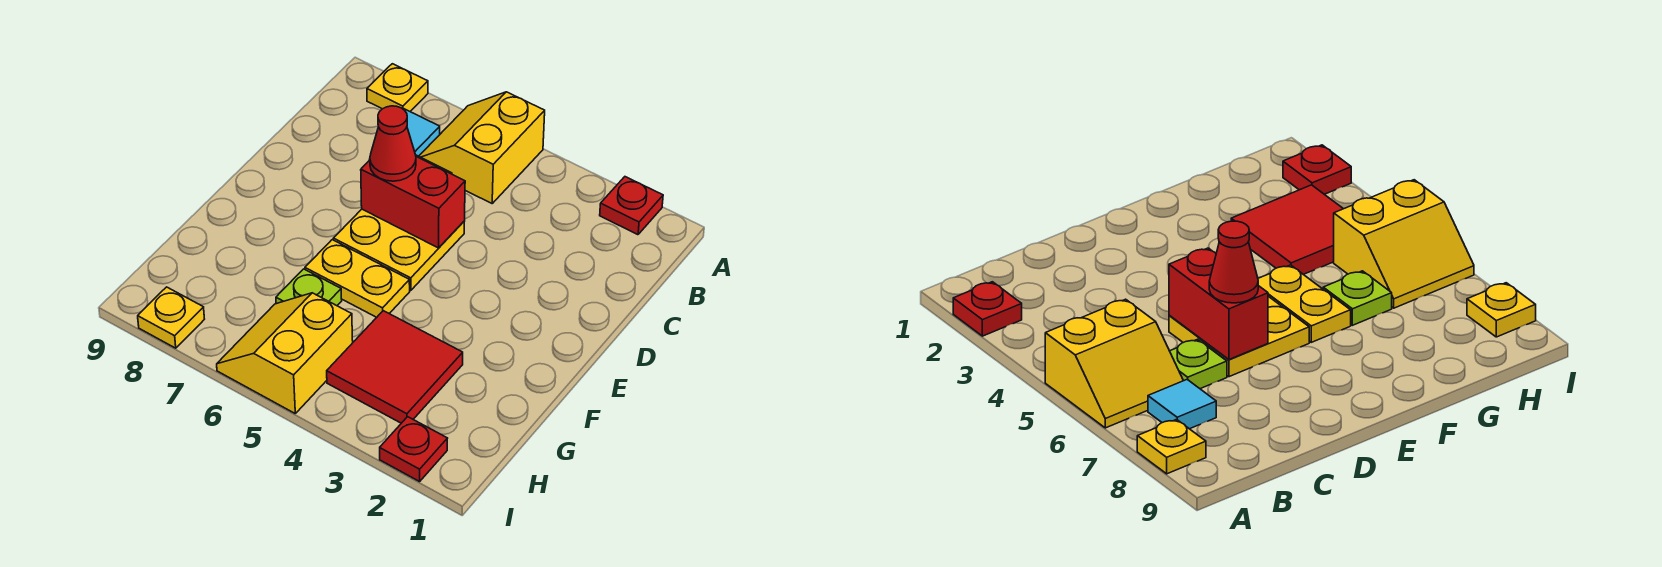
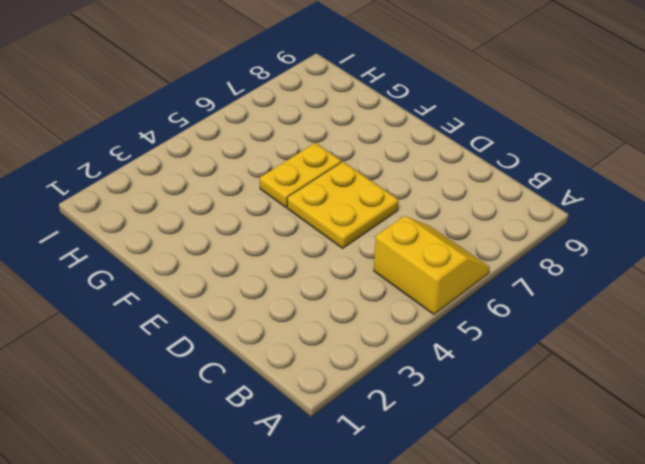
none -> red 1x1 plate [600,177,663,235]
none -> yellow 1x1 plate [367,64,428,111]
none -> cyan 1x1 tile [403,109,440,156]

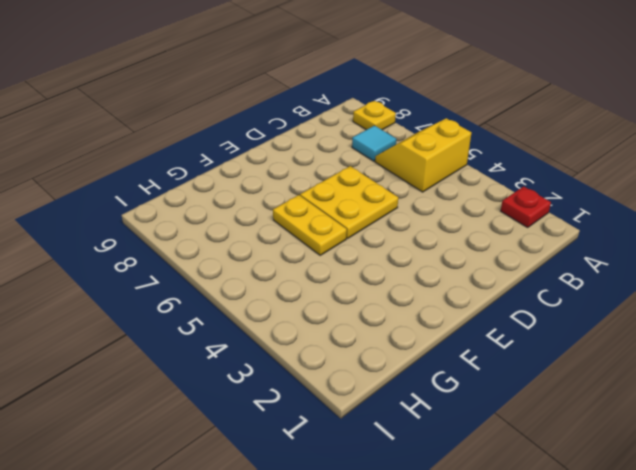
none -> lime 1x1 plate [1170,339,1227,389]
none -> red 2x2 tile [327,311,463,423]
none -> lime 1x1 plate [276,269,342,306]

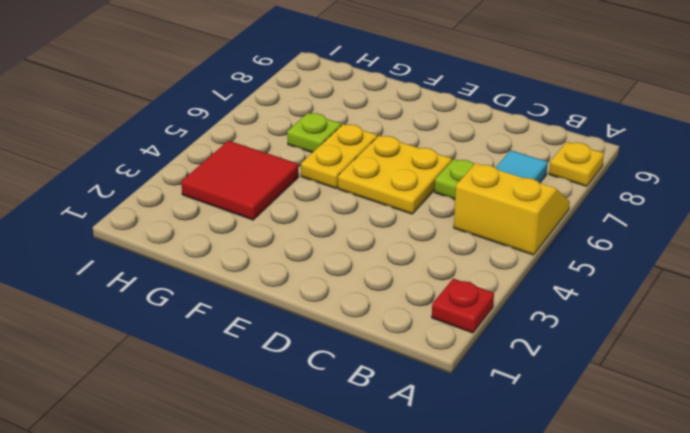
none -> yellow 2x2 slope [217,293,353,413]
none -> red 1x1 plate [380,417,448,482]
none -> yellow 1x1 plate [138,287,204,348]

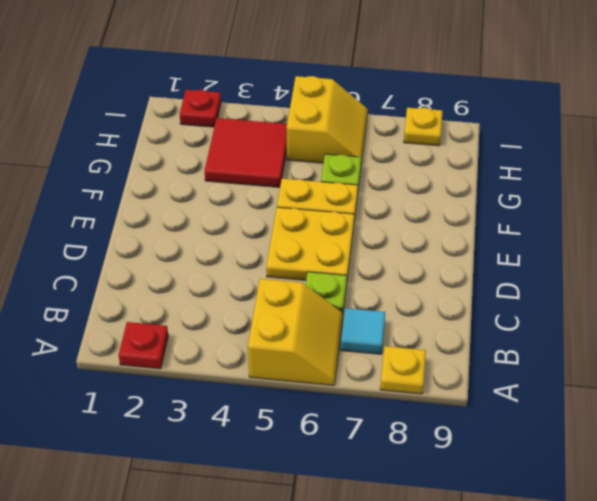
none -> red 1x2 brick [361,157,465,248]
none -> red 1x1 cone [370,106,416,181]

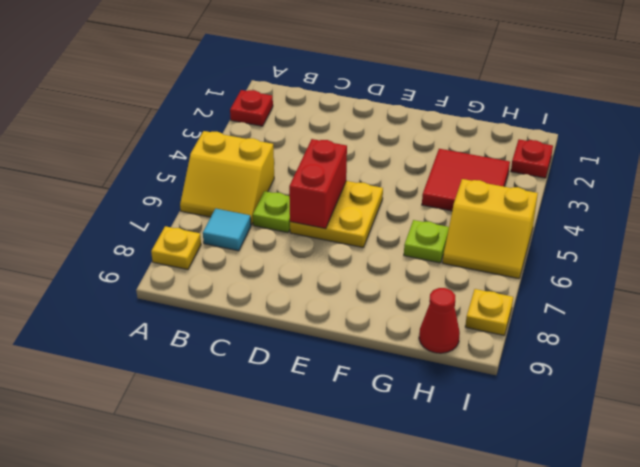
red 1x1 cone [419,288,460,353] -> red 1x1 cone moved to [370,106,416,181]
none -> yellow 1x2 plate [305,240,410,317]

